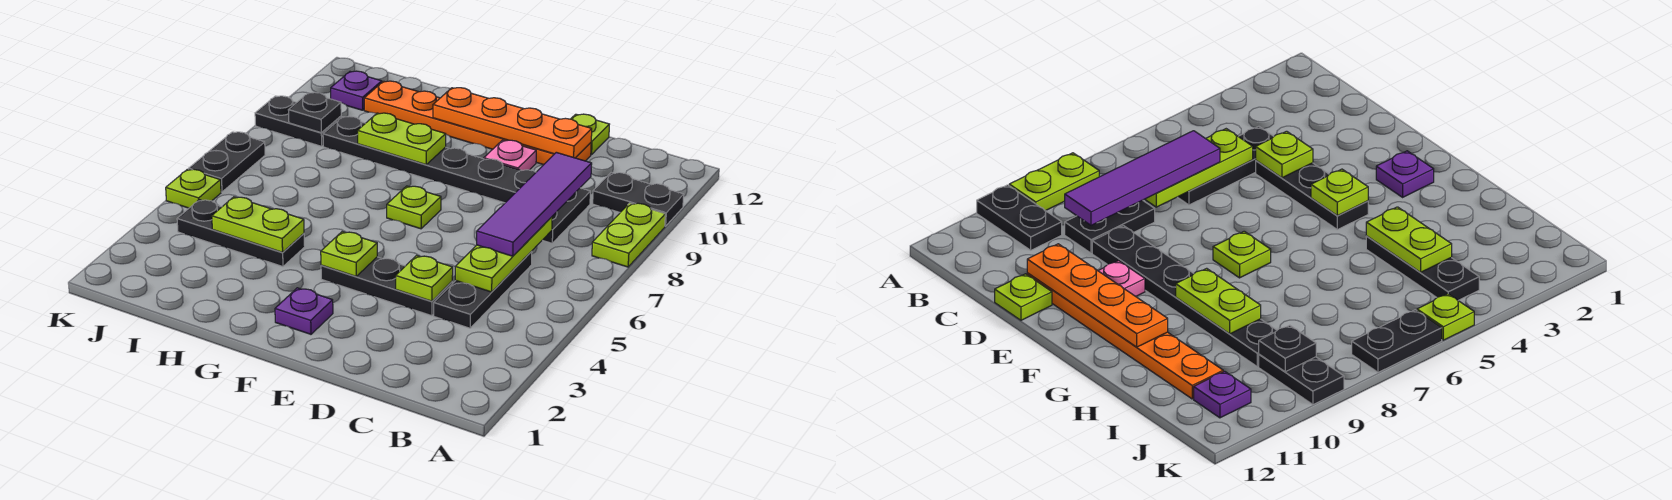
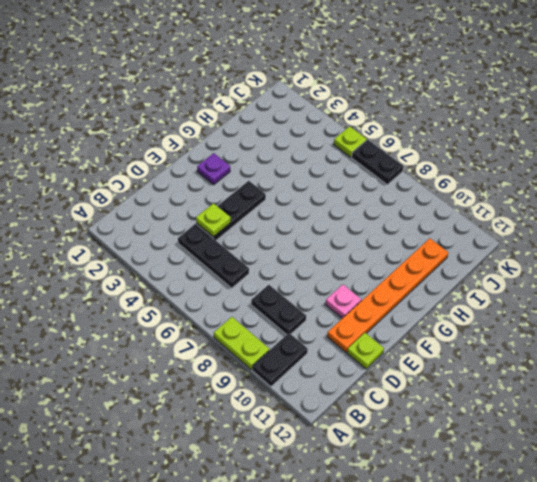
none -> black 1x6 plate [323,116,536,203]
none -> lime 1x1 plate [387,186,441,229]
none -> black 1x3 plate [177,200,305,267]

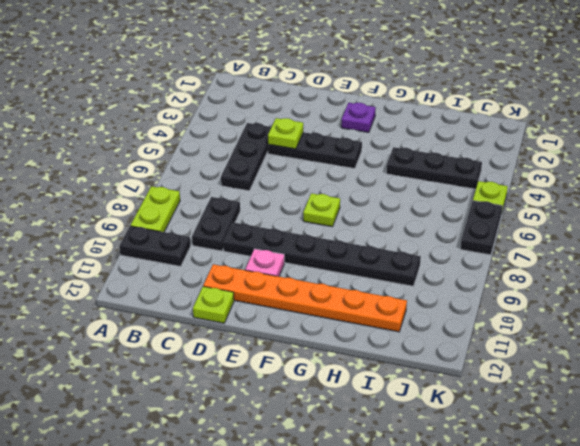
none -> black 1x2 plate [255,96,341,146]
none -> purple 1x1 plate [331,71,382,110]
none -> lime 1x3 plate [455,217,552,292]

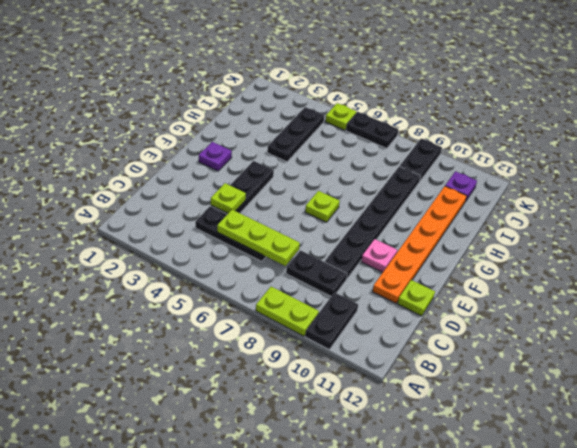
none -> orange 1x4 plate [433,88,592,158]
none -> lime 1x1 plate [321,232,377,276]
none -> lime 1x2 plate [358,113,446,165]

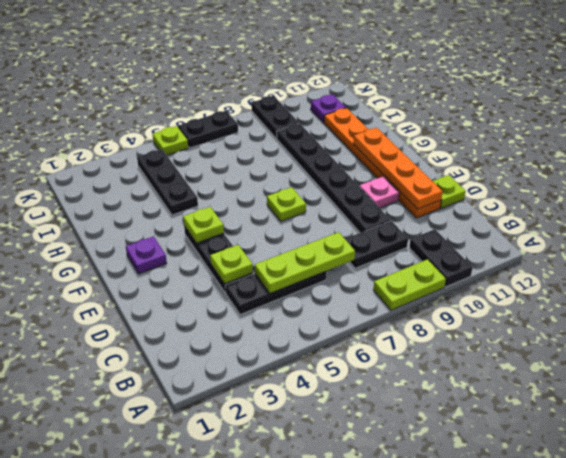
none -> lime 1x2 plate [358,113,446,165]
none -> lime 1x2 plate [212,197,304,252]
none -> black 1x1 plate [289,92,341,133]

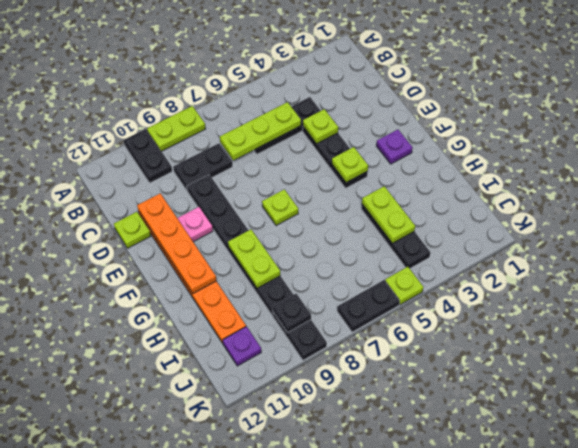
none -> purple 1x4 tile [477,152,592,256]

